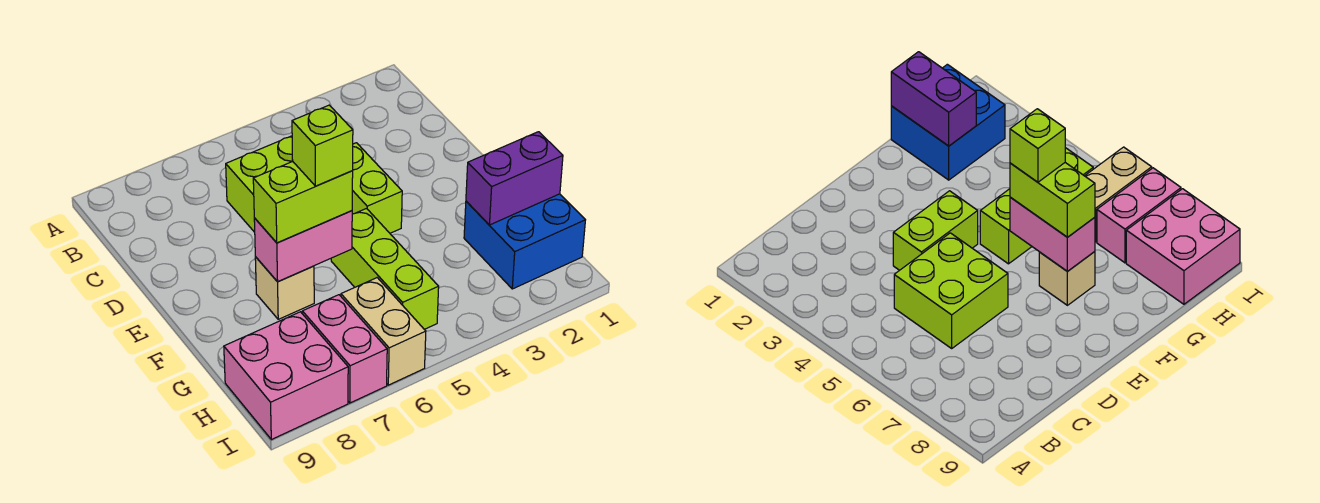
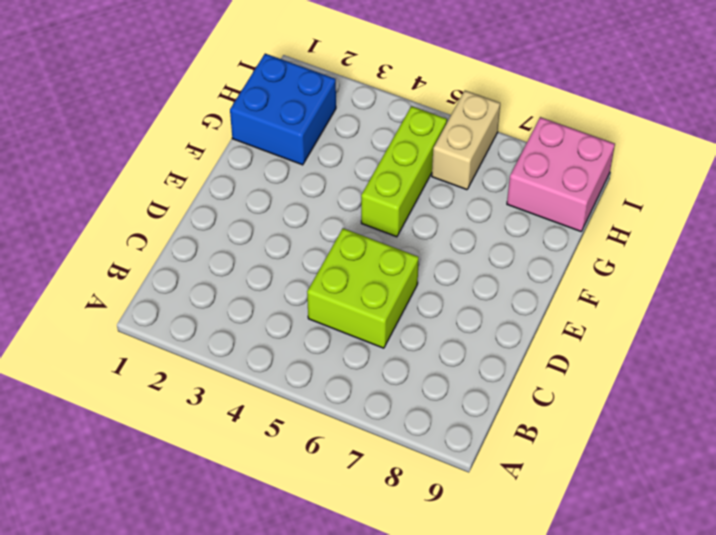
none -> lime 1x2 brick [352,143,402,233]
none -> tan 1x1 brick [255,257,314,319]
none -> pink 1x2 brick [302,295,387,403]

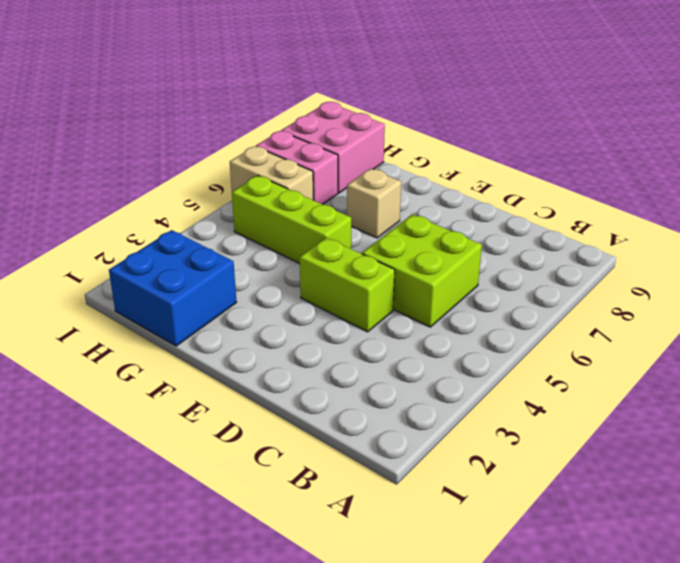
none -> pink 1x2 brick [254,211,352,282]
none -> purple 1x2 brick [466,132,563,225]
none -> lime 1x2 brick [253,162,353,243]

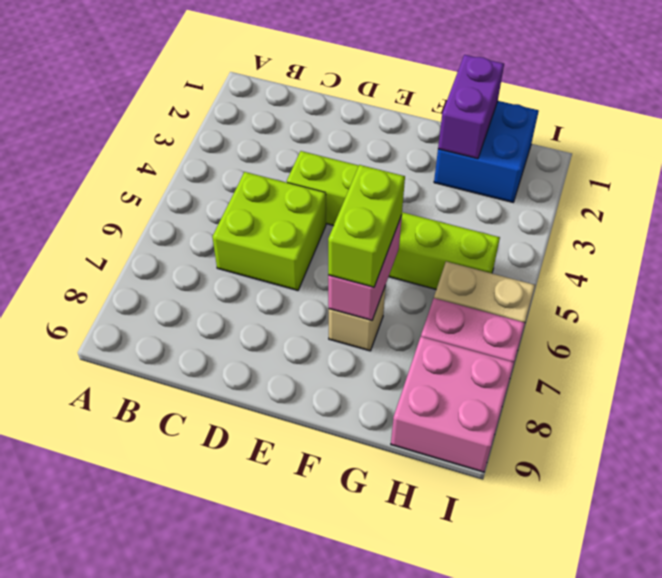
none -> lime 1x1 brick [292,105,353,186]

